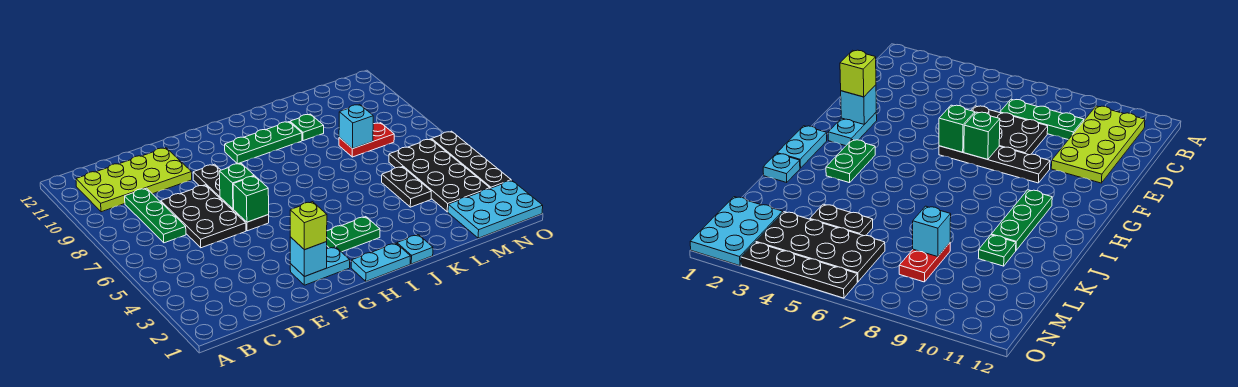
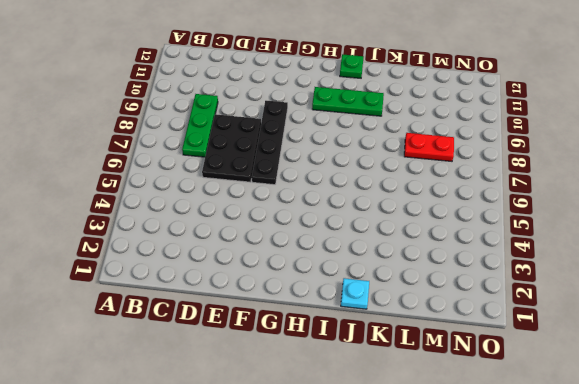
green 1x1 plate [340,54,363,78] -> green 1x1 plate moved to [290,114,324,141]
none -> lime 2x4 plate [76,148,192,212]
none -> cyan 1x2 plate [290,247,350,285]
none -> cyan 1x2 plate [351,243,411,281]

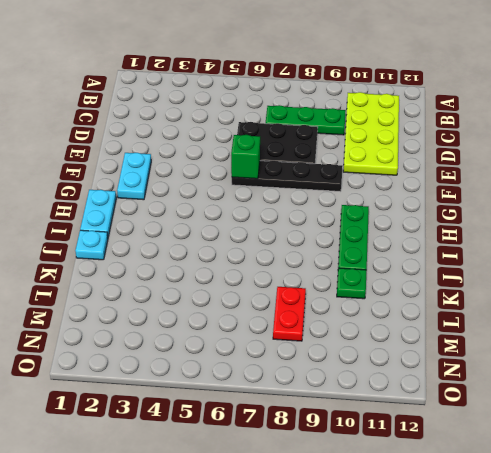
none -> green 1x2 plate [326,217,380,252]
none -> black 1x2 plate [382,167,431,207]
none -> cyan 2x3 plate [448,180,543,238]

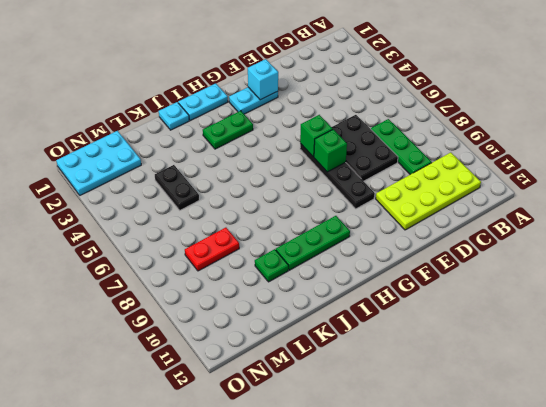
none -> black 2x4 plate [389,139,490,212]
none -> black 1x4 plate [432,131,511,188]
none -> cyan 1x1 brick [339,105,373,149]

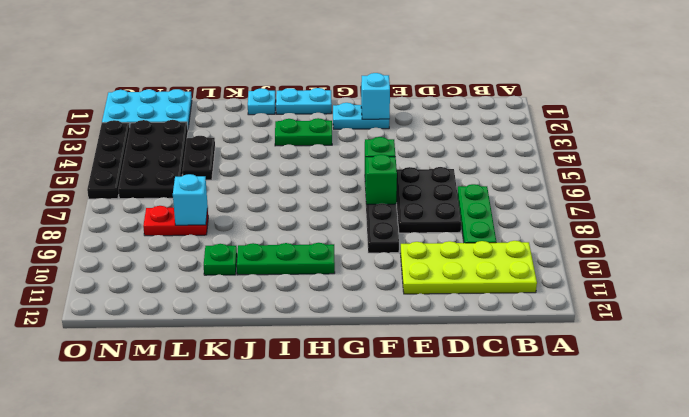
none -> lime 1x1 brick [290,202,327,250]

